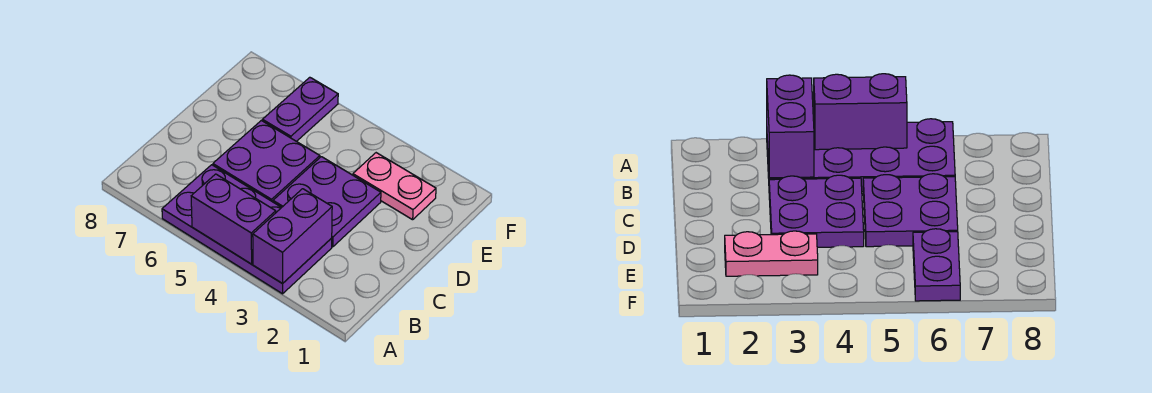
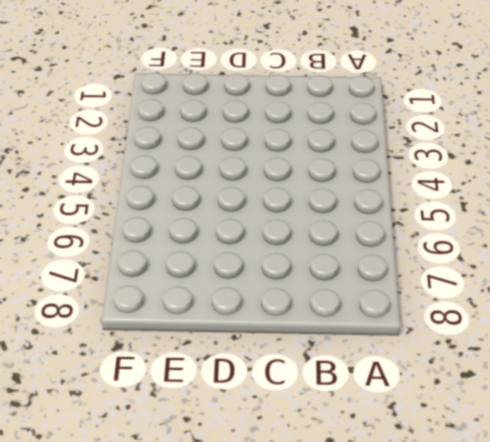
none -> purple 2x4 plate [162,165,332,294]
none -> purple 2x2 plate [273,157,381,247]

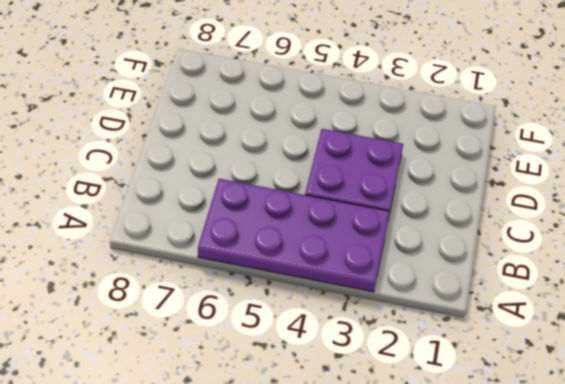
none -> purple 2x2 plate [213,120,320,202]
none -> pink 1x2 plate [353,153,436,220]

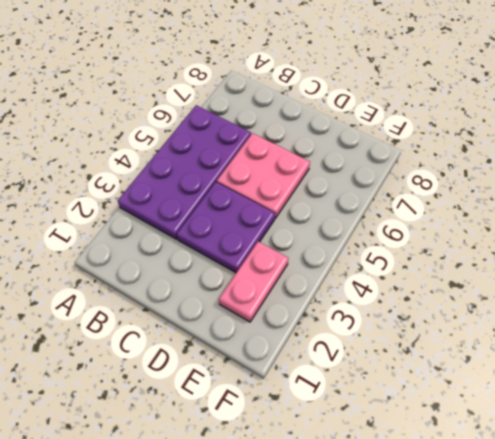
pink 2x2 plate [217,133,310,218] -> purple 2x2 plate [213,120,320,202]
none -> purple 1x2 plate [263,77,338,142]
none -> purple 1x2 brick [253,189,332,284]

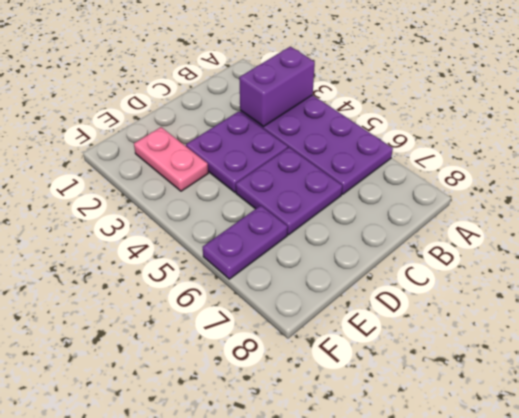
none -> purple 1x2 brick [191,174,276,264]

